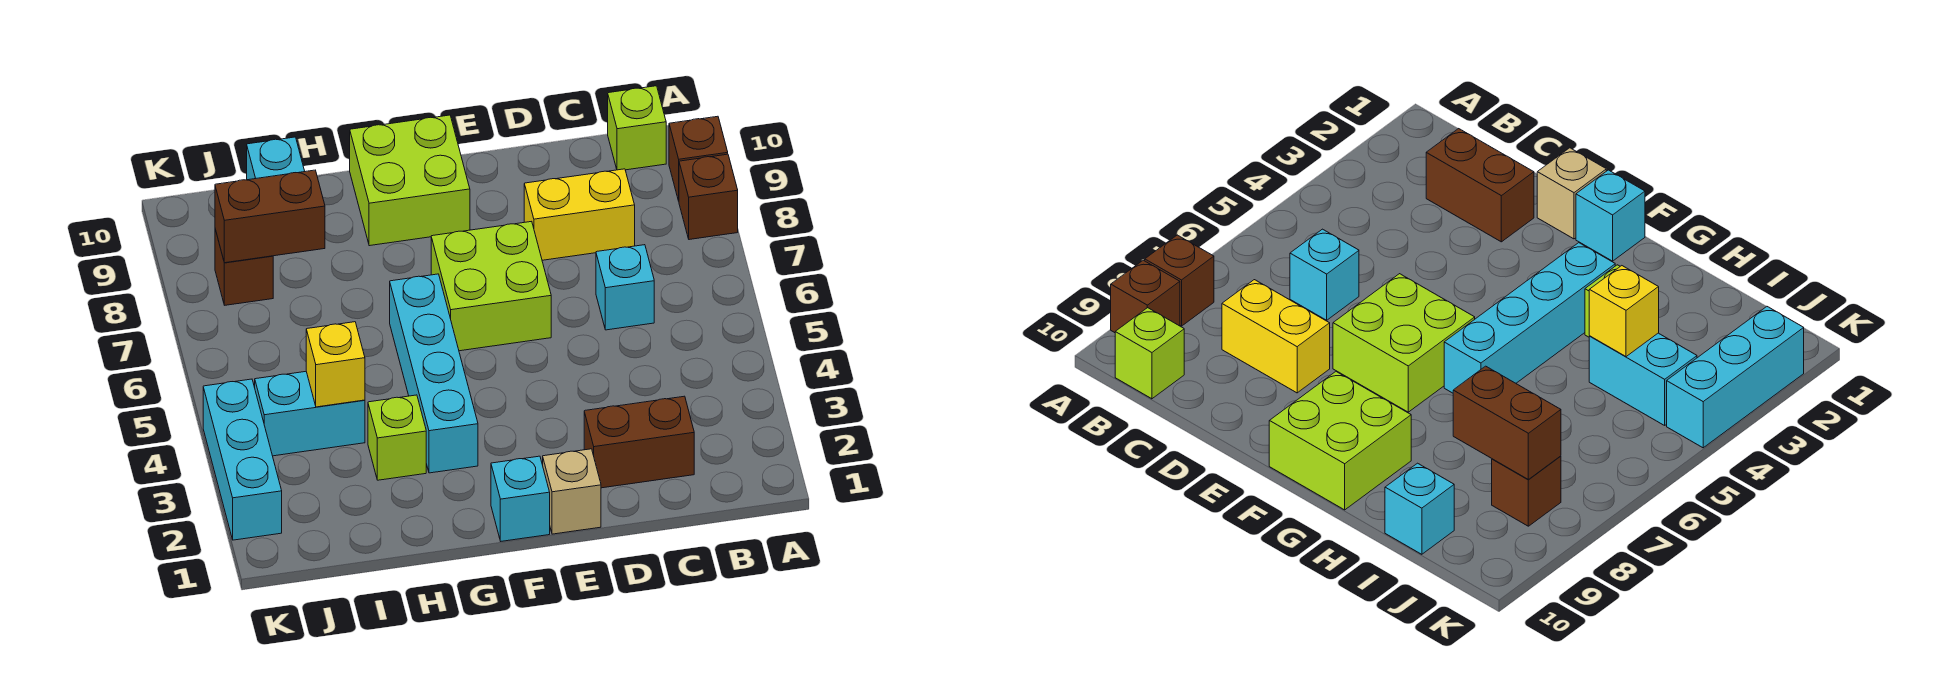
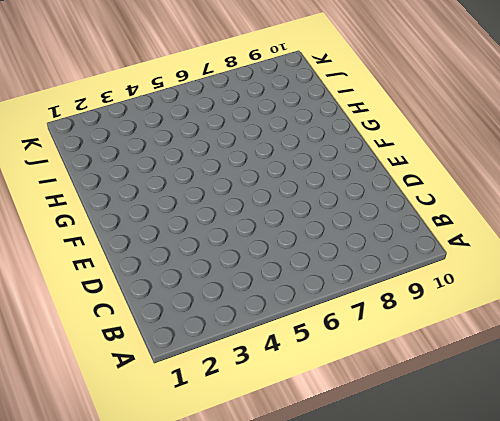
none -> brown 1x1 brick [679,154,738,240]
none -> brown 1x1 brick [669,116,728,201]
none -> lime 1x1 brick [608,86,666,170]

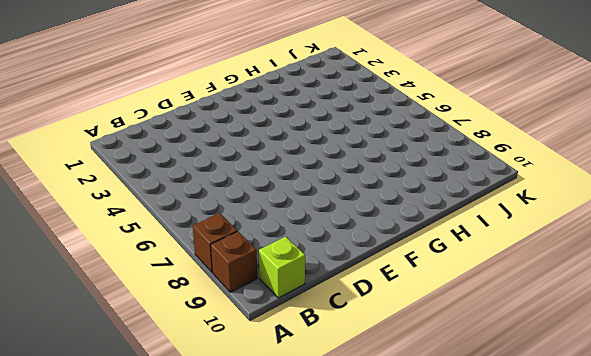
none -> brown 1x2 brick [584,396,694,488]
none -> cyan 1x1 brick [596,245,654,330]
none -> yellow 1x2 brick [524,169,635,260]

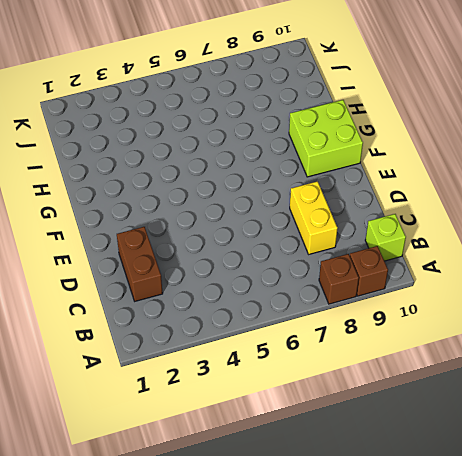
none -> cyan 1x1 brick [596,245,654,330]
none -> tan 1x1 brick [543,449,601,534]
none -> lime 2x2 brick [431,221,551,351]

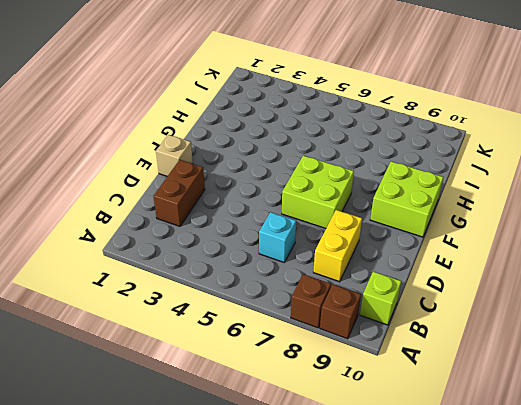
none -> cyan 1x1 brick [491,456,550,541]
none -> cyan 1x4 brick [390,274,478,473]
none -> lime 1x1 brick [368,395,426,480]

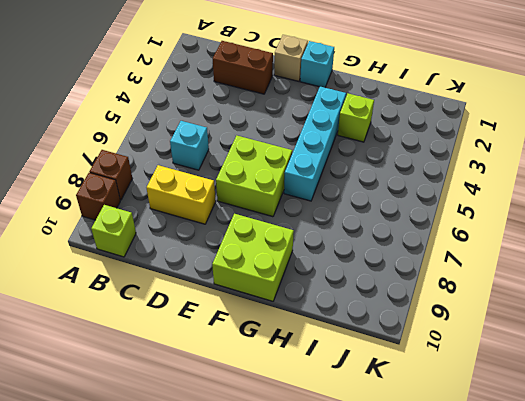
none -> cyan 1x2 brick [255,372,365,456]
none -> cyan 1x1 brick [247,137,305,180]
none -> brown 1x1 brick [215,229,273,305]

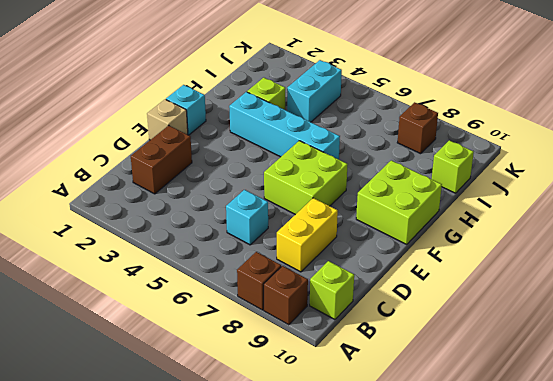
lime 1x1 brick [432,140,474,193] -> cyan 1x1 brick [247,137,305,180]
none -> cyan 1x3 brick [203,379,282,540]
none -> yellow 1x1 brick [306,322,365,407]
none -> brown 1x2 brick [215,170,325,263]

